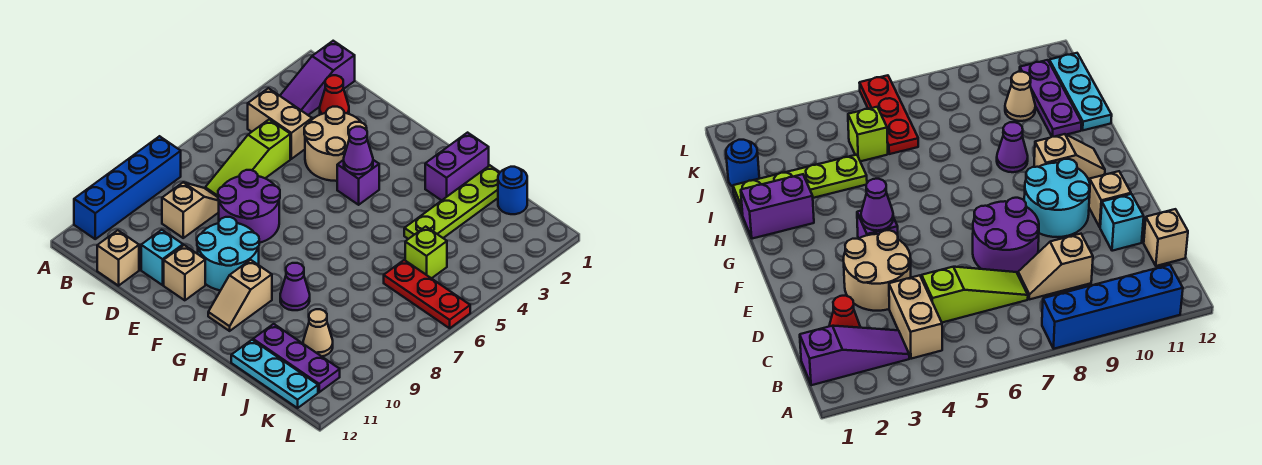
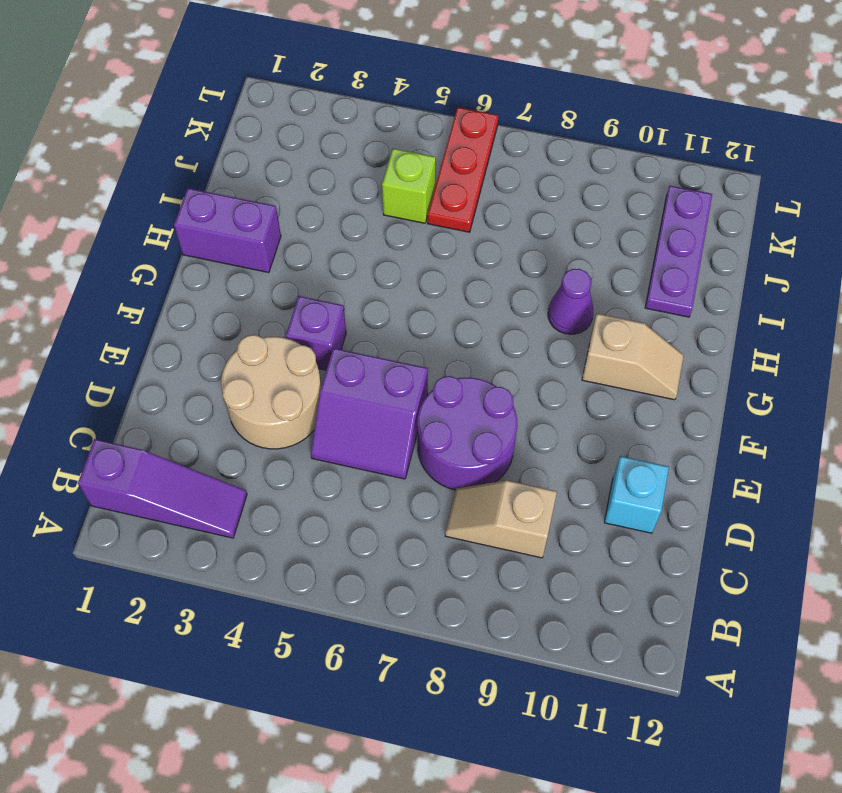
purple 2x2 slope [311,348,428,479] -> none
none -> blue 1x4 brick [74,136,181,239]
none -> tan 1x2 brick [248,88,312,159]
none -> red 1x1 cone [320,75,349,115]

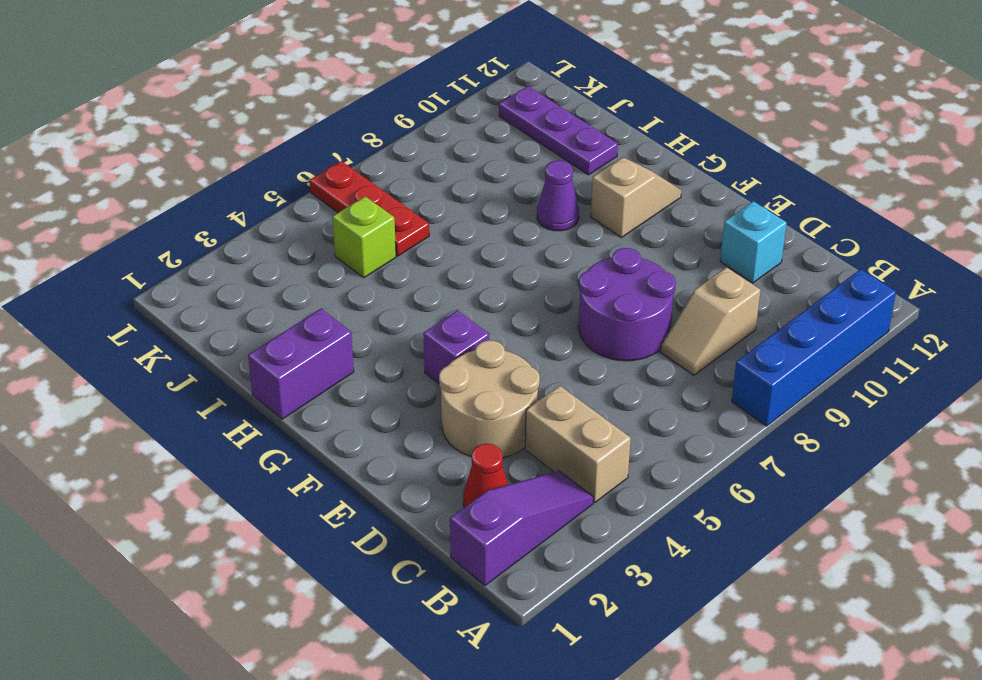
none -> lime 1x3 slope [205,119,290,197]
none -> tan 1x1 brick [97,230,139,286]
none -> cyan 2x2 round brick [197,217,259,290]

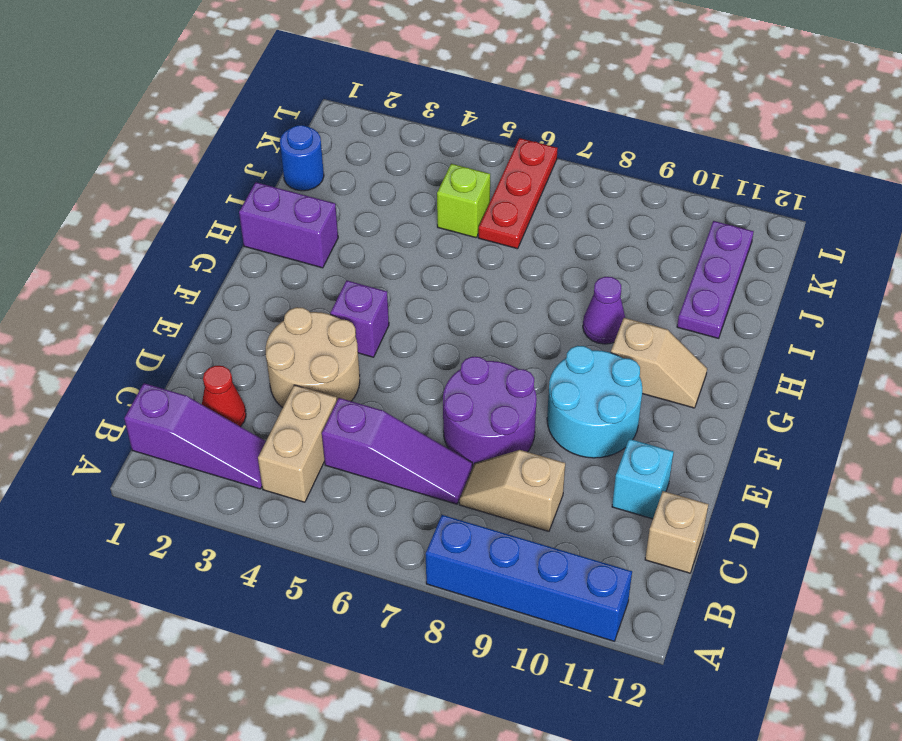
purple 1x3 slope [322,398,472,504] -> lime 1x3 slope [205,119,290,197]
none -> tan 1x1 brick [164,245,205,300]
none -> lime 1x4 plate [404,166,500,239]
none -> cyan 1x3 plate [231,340,318,408]

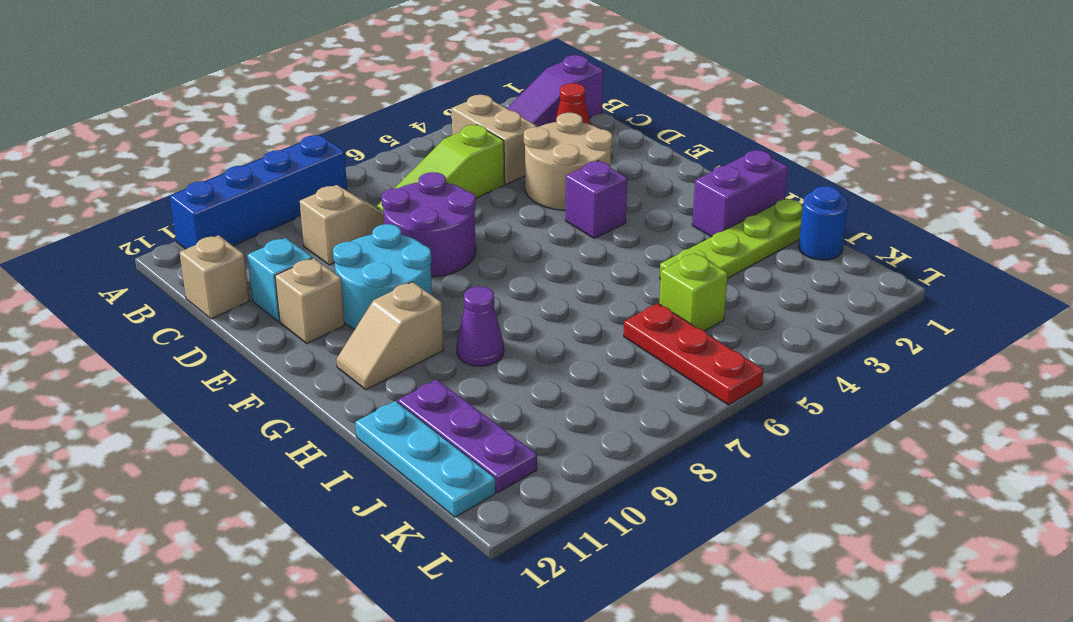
none -> tan 1x1 cone [303,309,333,356]
none -> purple 1x1 cone [344,127,373,174]

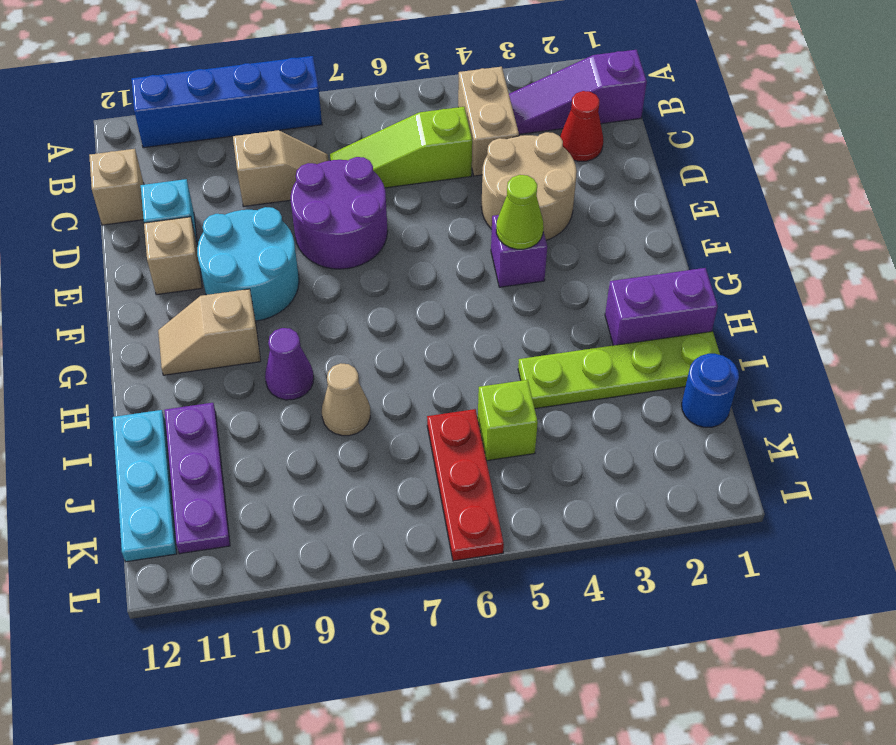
lime 1x1 cone [496,175,544,249] -> purple 1x1 cone [344,127,373,174]
tan 1x1 cone [322,363,370,436] -> tan 1x1 cone moved to [303,309,333,356]

